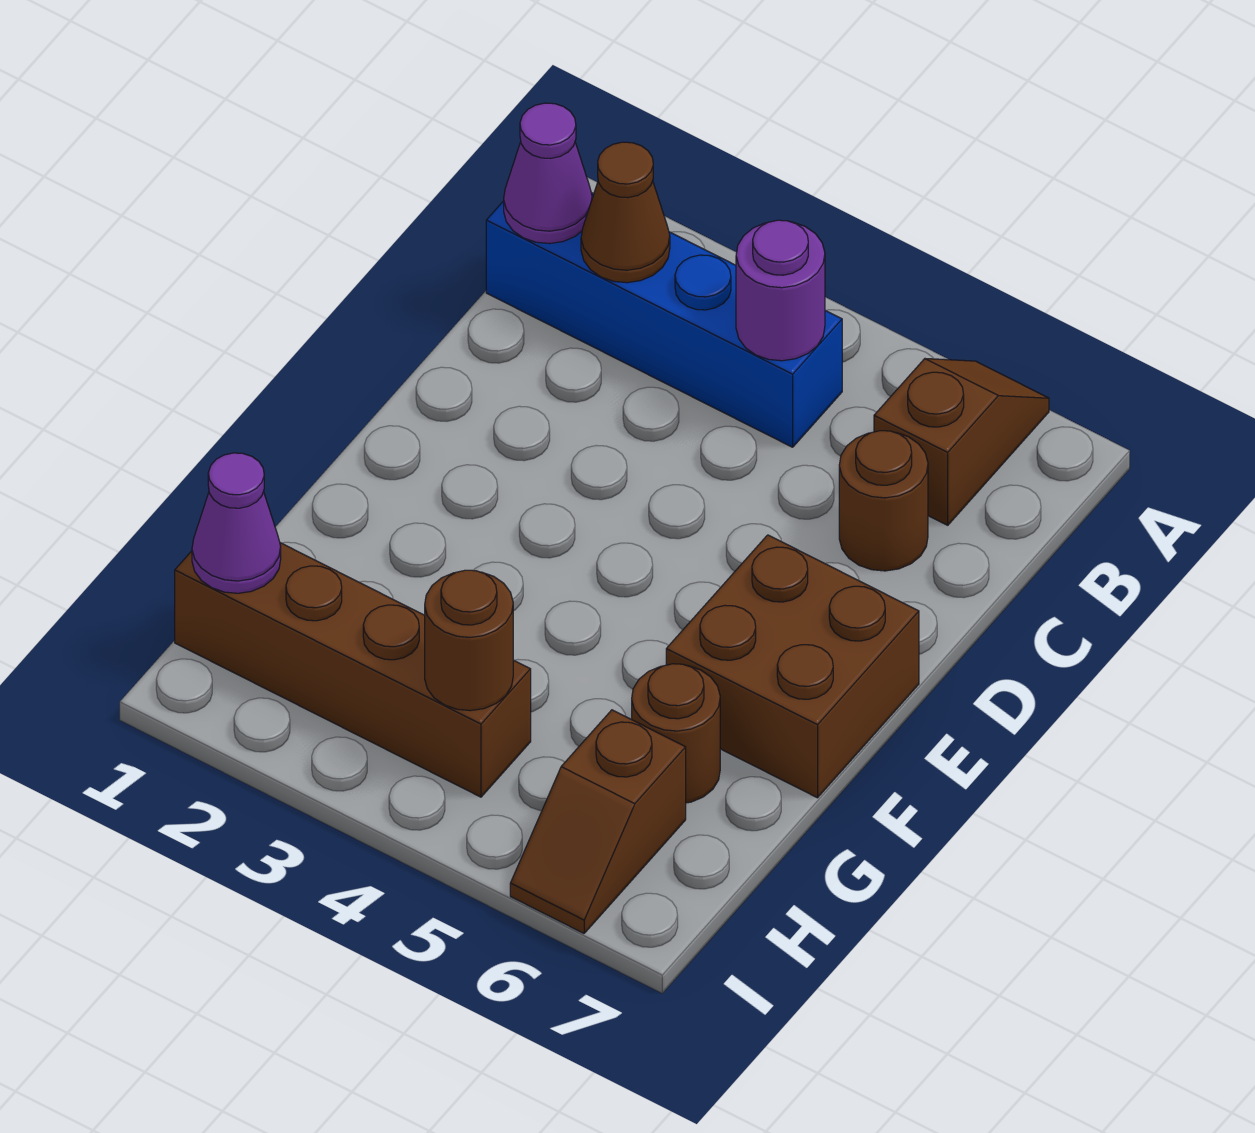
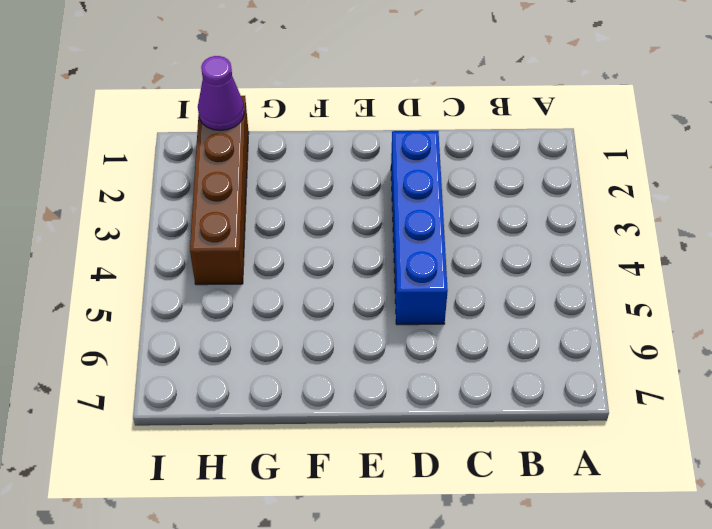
blue 1x4 brick [391,131,448,325] -> blue 1x4 brick moved to [486,193,842,447]
none -> brown 1x2 slope [874,359,1049,525]
none -> brown 1x1 round brick [839,431,928,571]
none -> brown 2x2 brick [666,535,919,798]

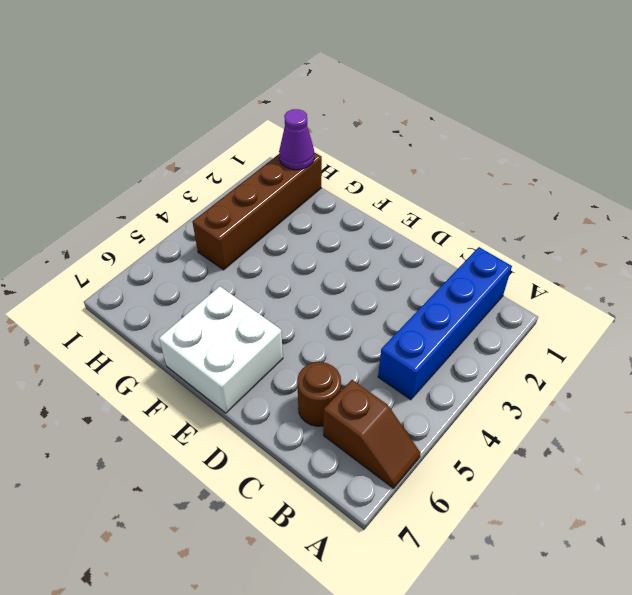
white 2x2 brick [159,286,283,413] -> brown 2x2 brick [666,535,919,798]
none -> brown 1x1 round brick [632,664,720,803]
none -> brown 1x2 slope [510,710,686,933]
none -> purple 1x1 cone [504,103,592,244]

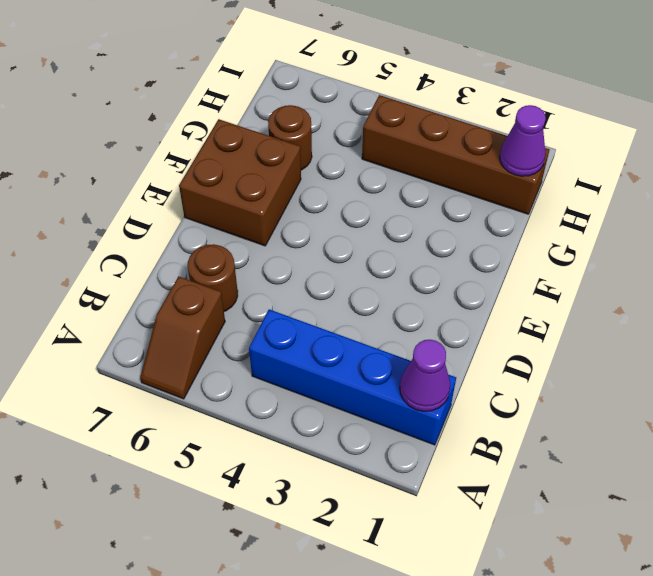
none -> brown 1x2 slope [510,710,686,933]
none -> brown 1x1 cone [581,142,670,283]
none -> purple 1x1 round brick [736,220,825,361]

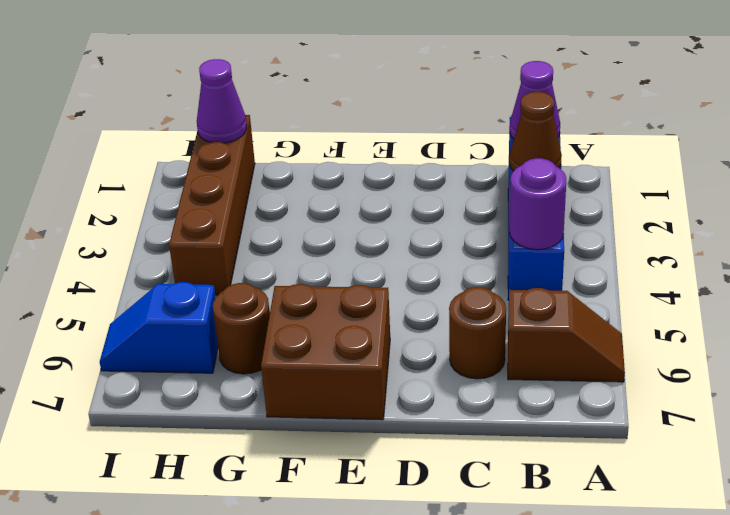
blue 1x2 slope [100,282,218,373] -> brown 1x2 slope [510,710,686,933]
none -> brown 1x1 round brick [425,570,513,711]

